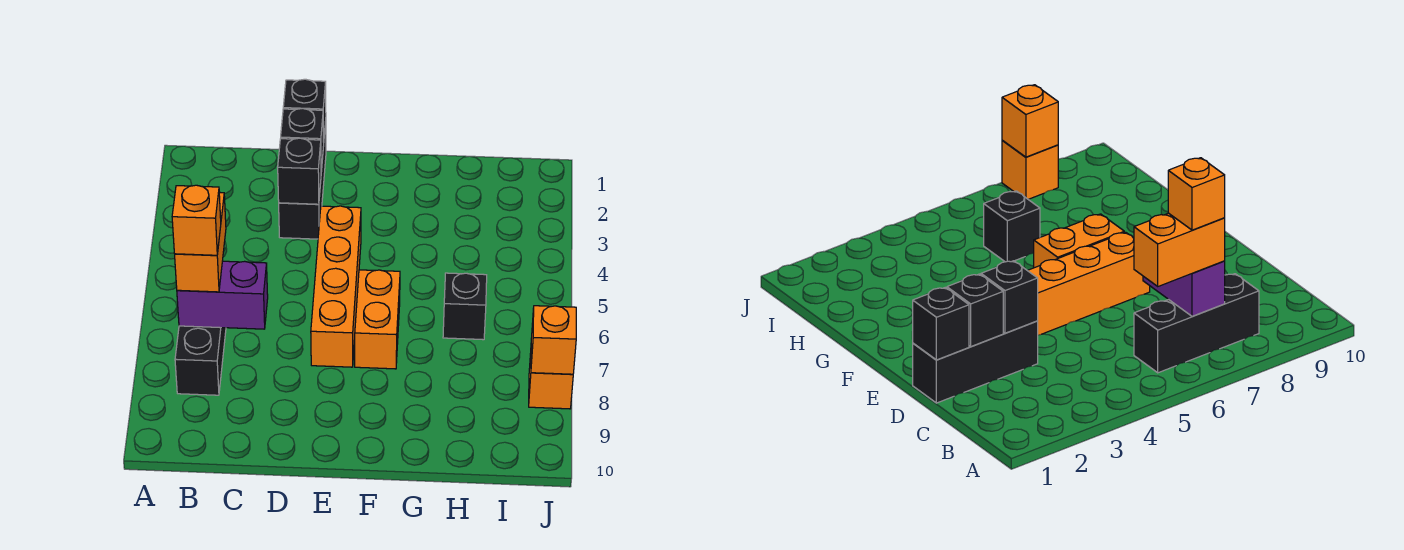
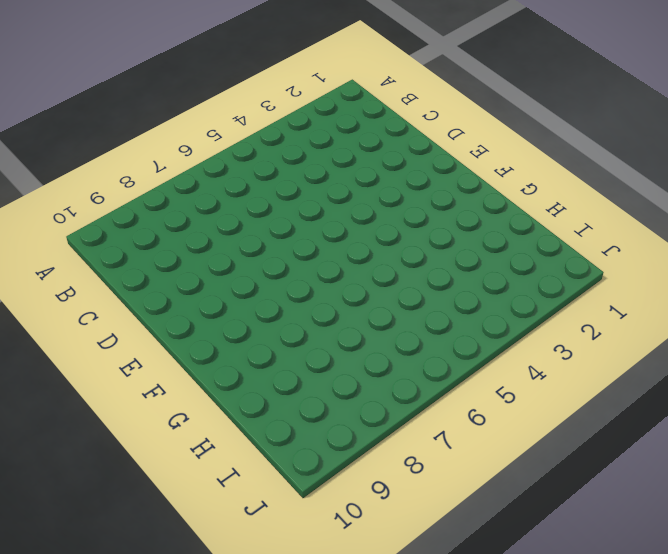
none -> black 1x3 brick [175,326,226,395]
none -> black 1x3 brick [279,121,326,239]
none -> orange 1x4 brick [311,206,361,367]

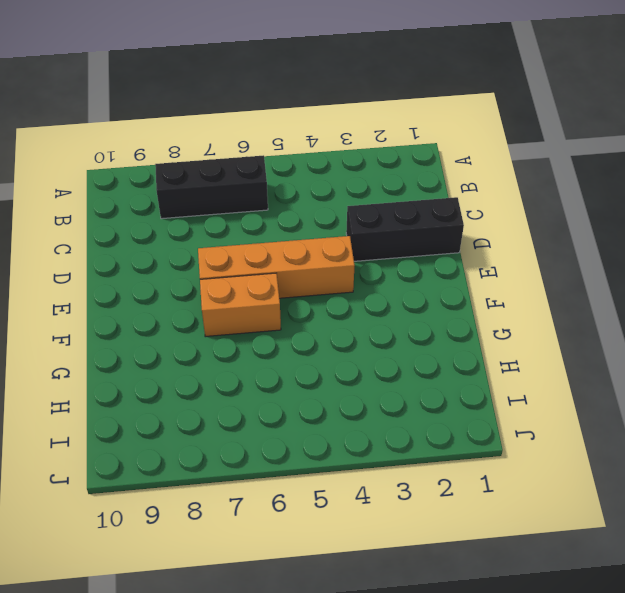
none -> black 1x1 brick [443,273,487,340]
none -> orange 1x1 brick [529,353,573,409]
none -> purple 1x2 brick [177,261,268,329]

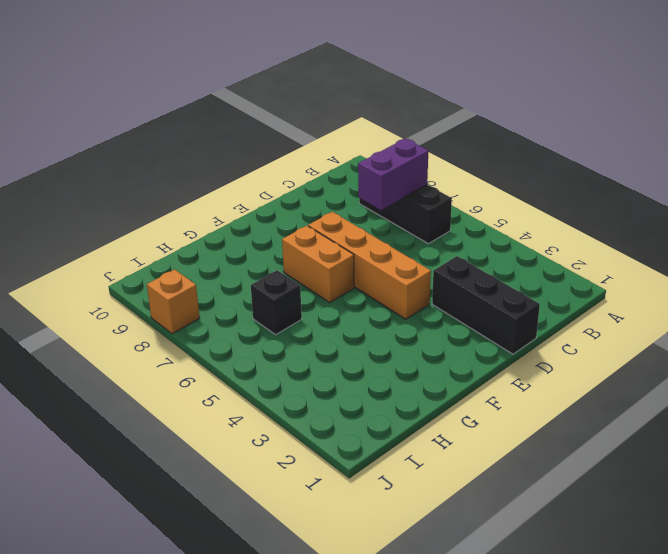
none -> black 1x1 brick [283,79,326,142]
none -> black 1x1 brick [281,108,324,171]
none -> black 1x1 brick [278,138,321,204]

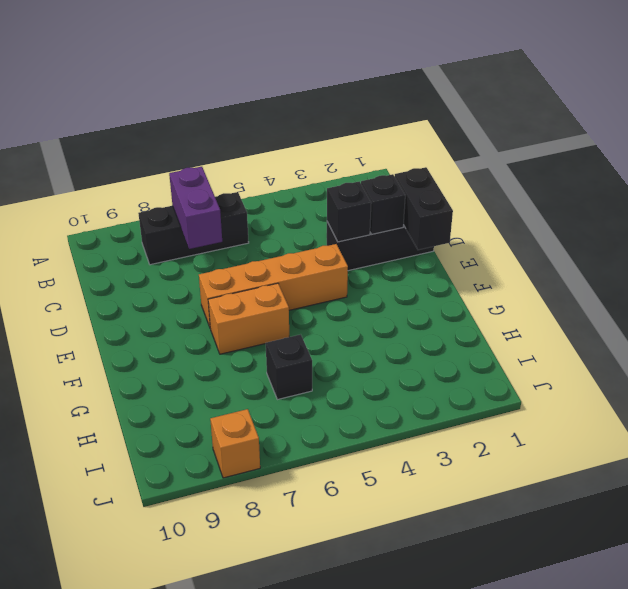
black 1x2 brick [395,167,453,250] -> black 1x1 brick [283,79,326,142]
none -> orange 1x1 brick [531,306,576,374]
none -> orange 1x2 brick [175,192,226,292]
none -> orange 1x1 brick [172,185,221,255]

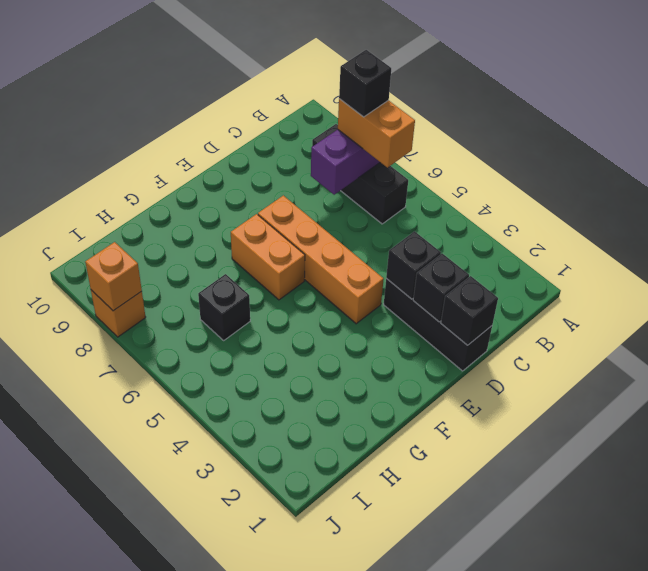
black 1x1 brick [339,50,391,117] -> orange 1x1 brick [172,185,221,255]

